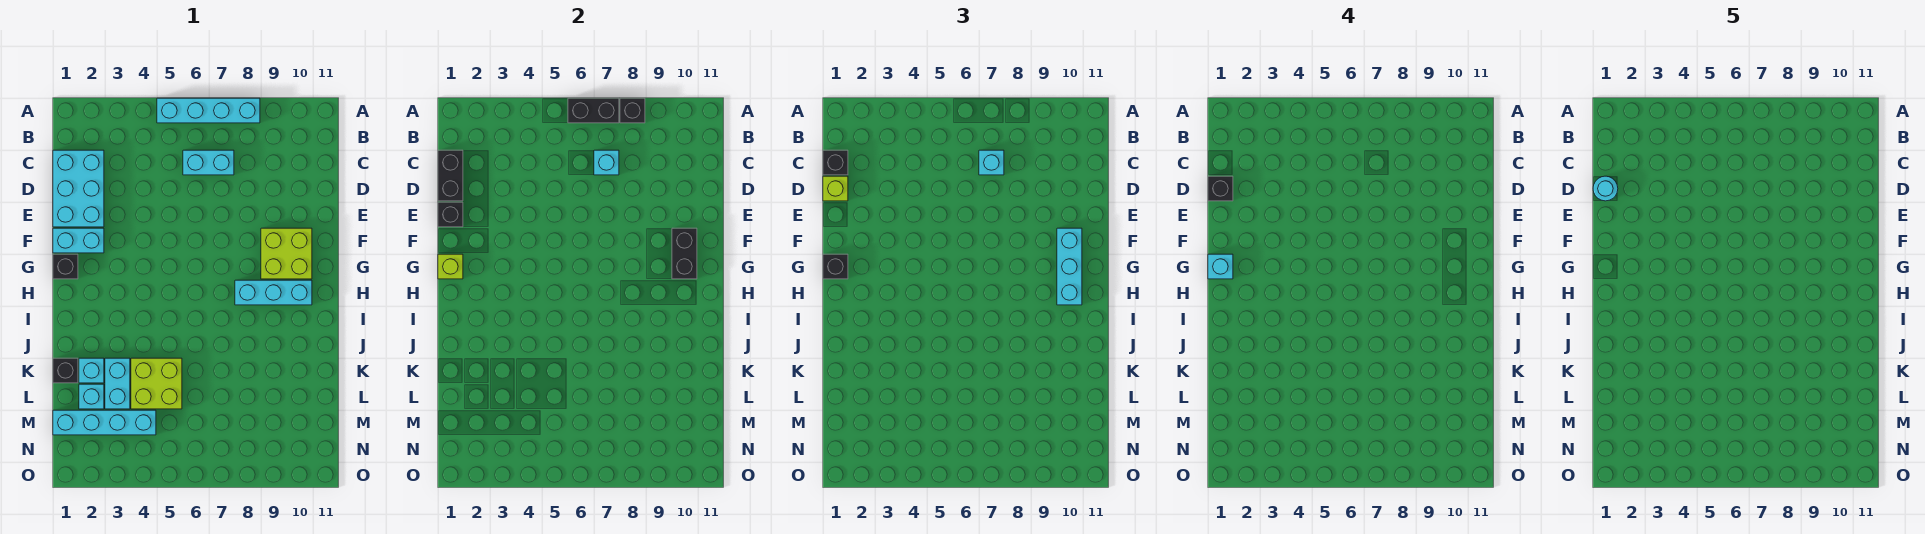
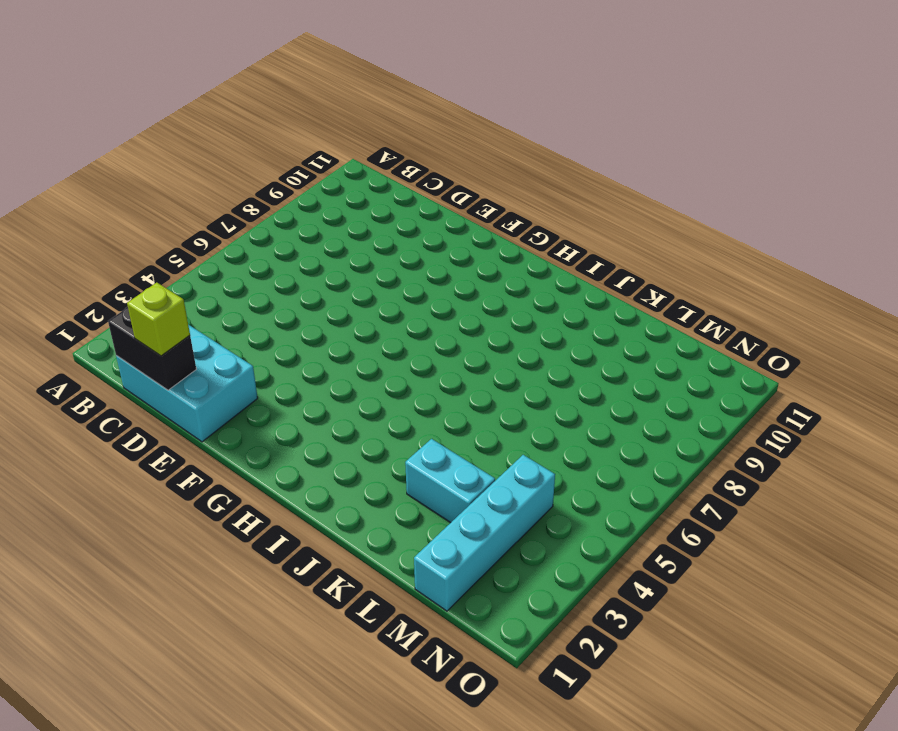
none -> cyan 1x4 brick [157,98,260,123]
none -> cyan 1x2 brick [183,150,234,175]
none -> cyan 1x2 brick [53,228,104,253]

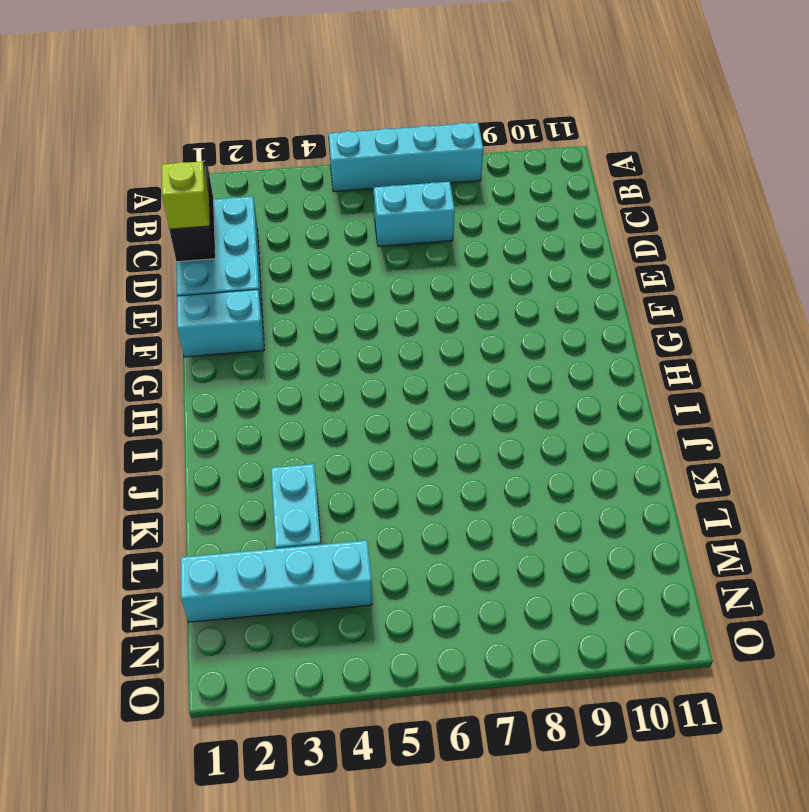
none -> lime 2x2 brick [261,228,312,279]
none -> black 1x1 brick [53,254,78,279]
none -> cyan 1x3 brick [235,280,312,305]

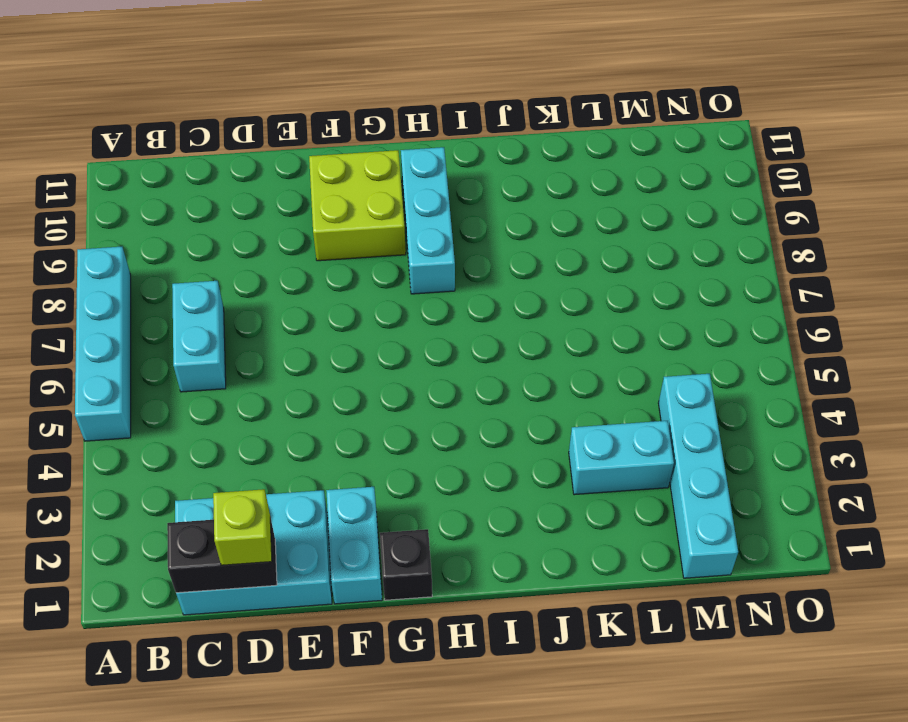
none -> black 1x1 brick [53,358,78,383]
none -> cyan 1x1 brick [79,358,104,383]
none -> lime 2x2 brick [131,358,182,409]

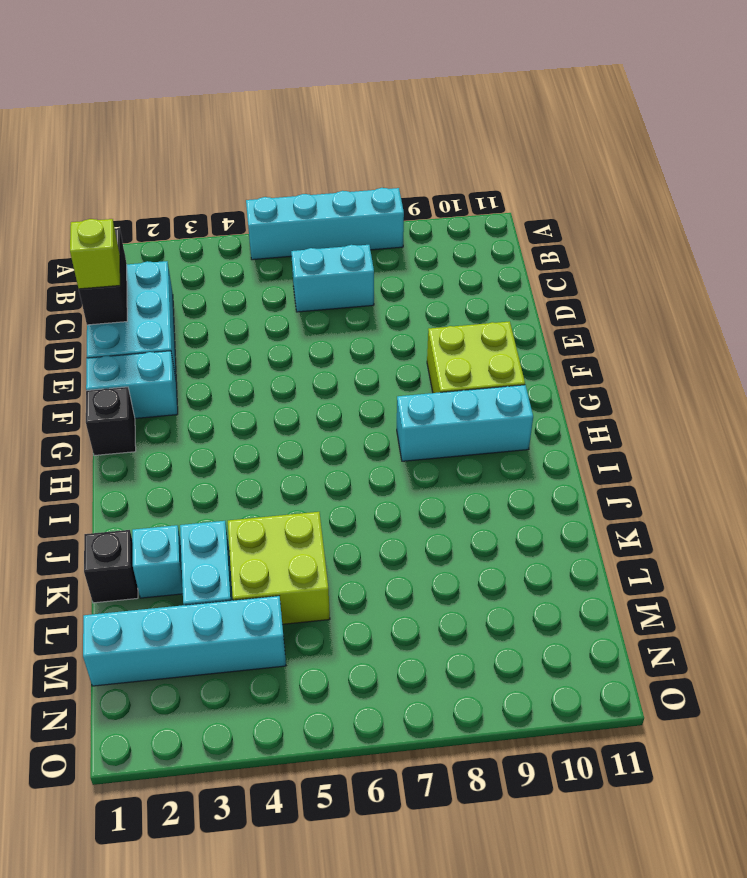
none -> cyan 1x1 brick [79,384,104,409]
none -> black 1x2 brick [568,98,619,123]
none -> black 1x1 brick [620,98,645,123]

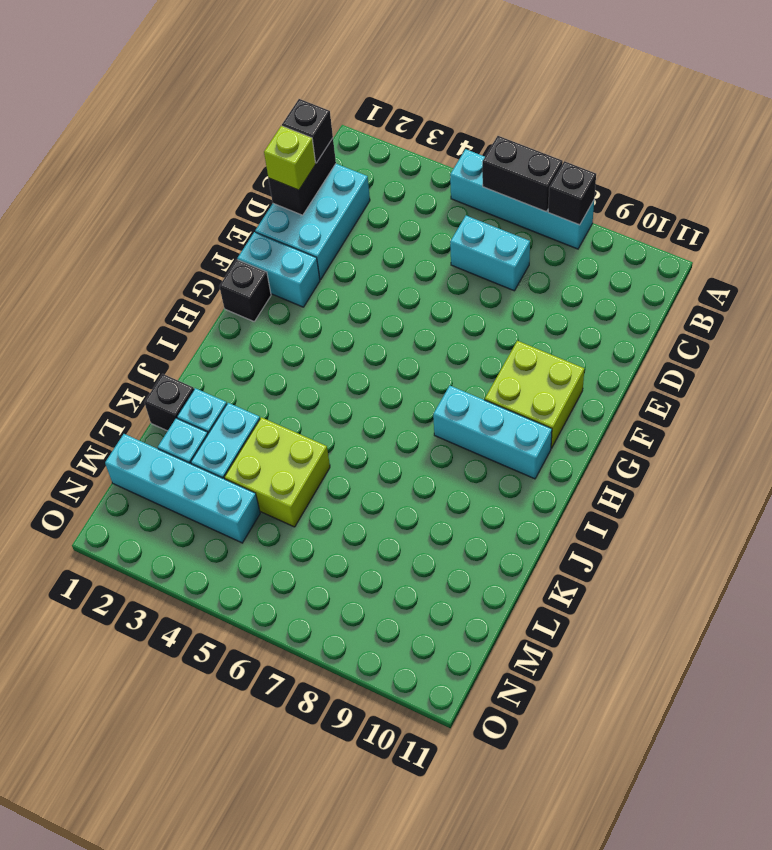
none -> cyan 1x1 brick [594,150,619,175]
none -> black 1x1 brick [438,202,463,227]
none -> black 1x2 brick [672,228,697,279]

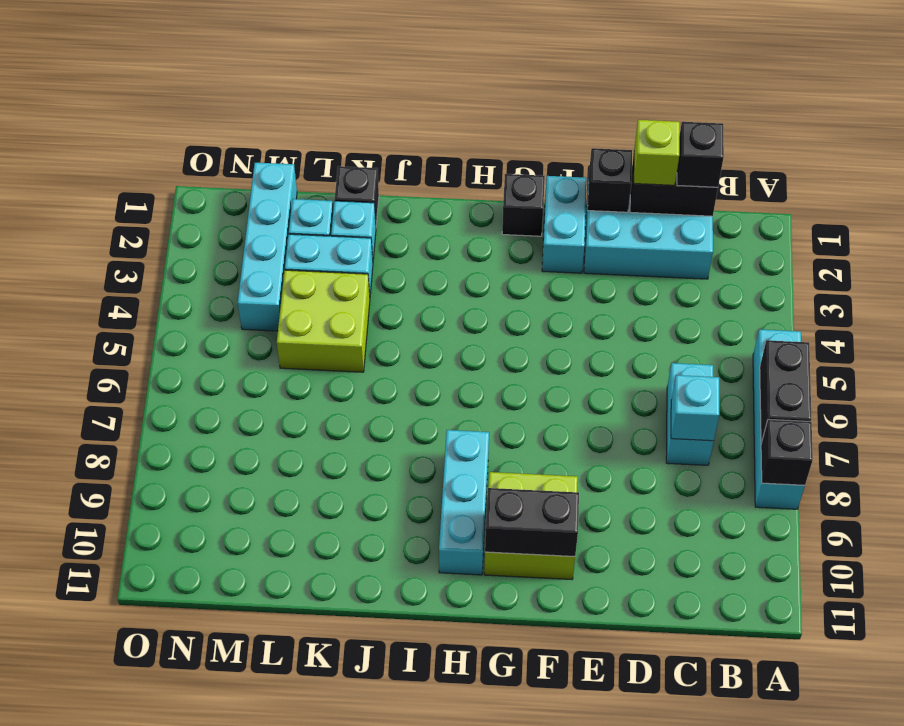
none -> lime 1x1 brick [438,254,463,279]
none -> cyan 1x1 brick [979,150,1004,175]
none -> cyan 1x3 brick [1057,228,1082,305]

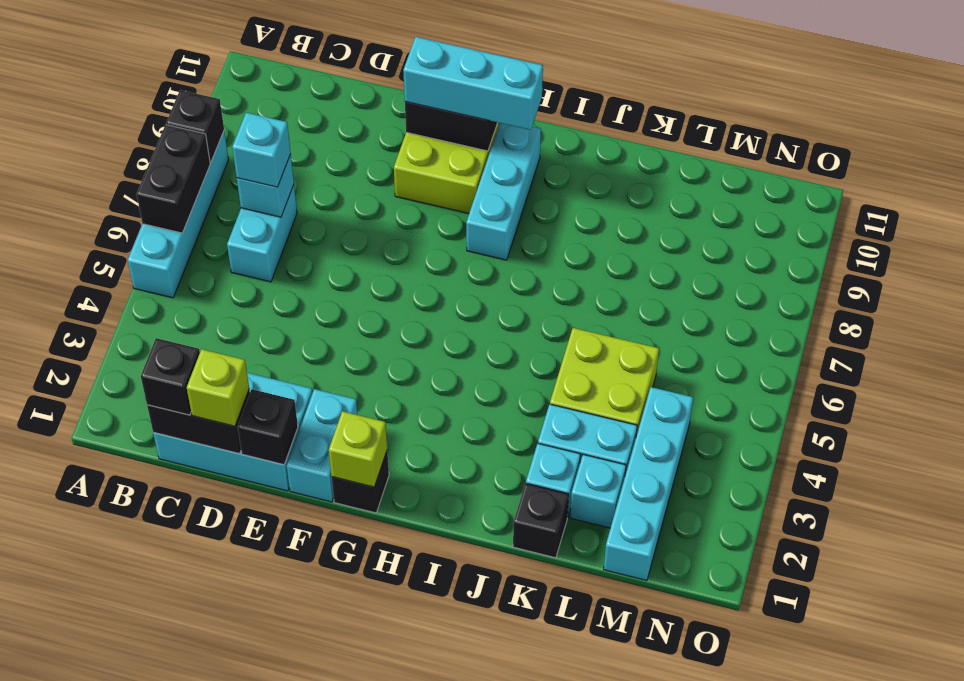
none -> black 1x1 brick [823,254,848,279]
none -> black 1x1 brick [1208,176,1233,201]
none -> cyan 1x1 brick [1208,254,1233,279]

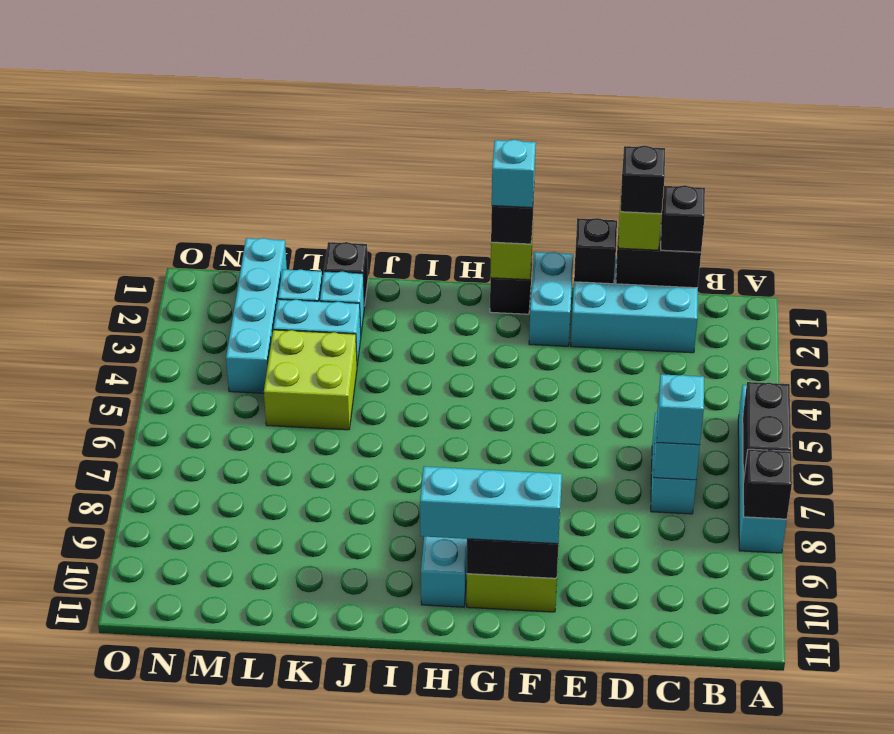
none -> cyan 1x1 round brick [1593,176,1618,201]

